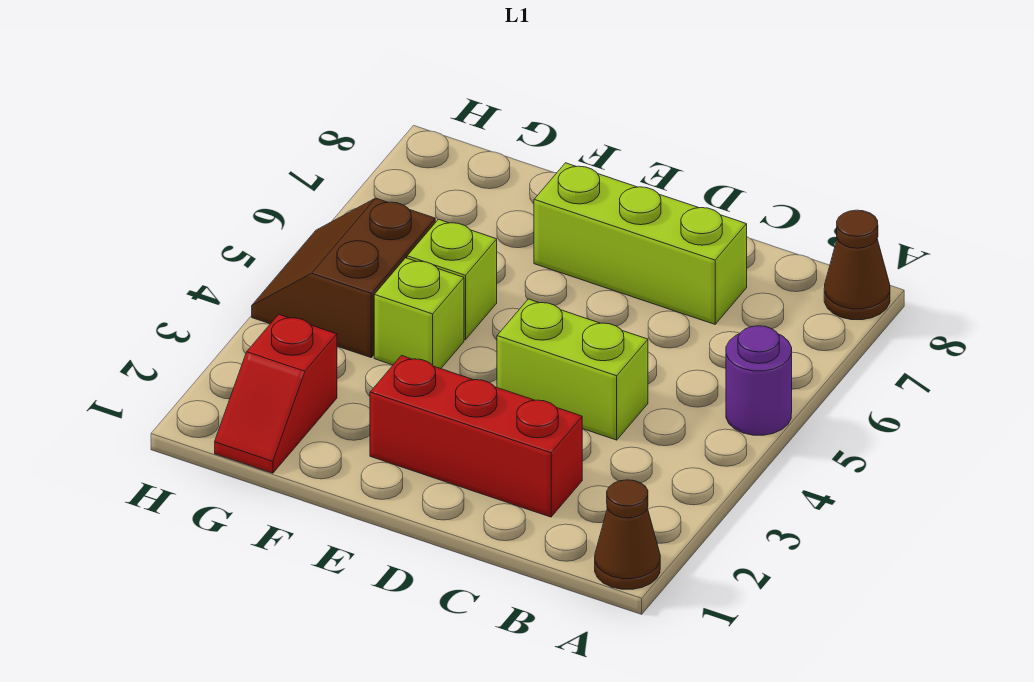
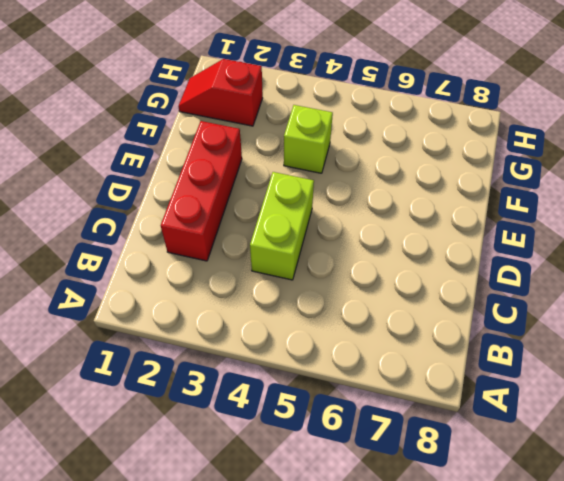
none -> brown 1x1 cone [595,480,660,589]
none -> purple 1x1 round brick [726,326,792,435]

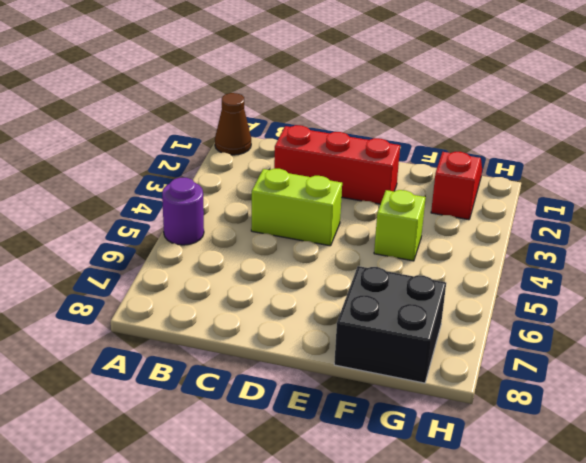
black 2x2 brick [334,266,446,383] -> none
none -> brown 1x1 cone [824,210,890,320]
none -> lime 1x3 brick [534,163,747,324]

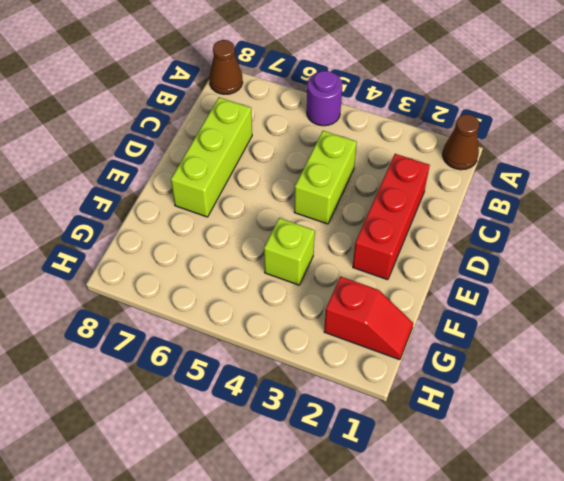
none -> lime 1x1 brick [407,219,497,340]
none -> brown 2x2 slope [252,198,435,357]

